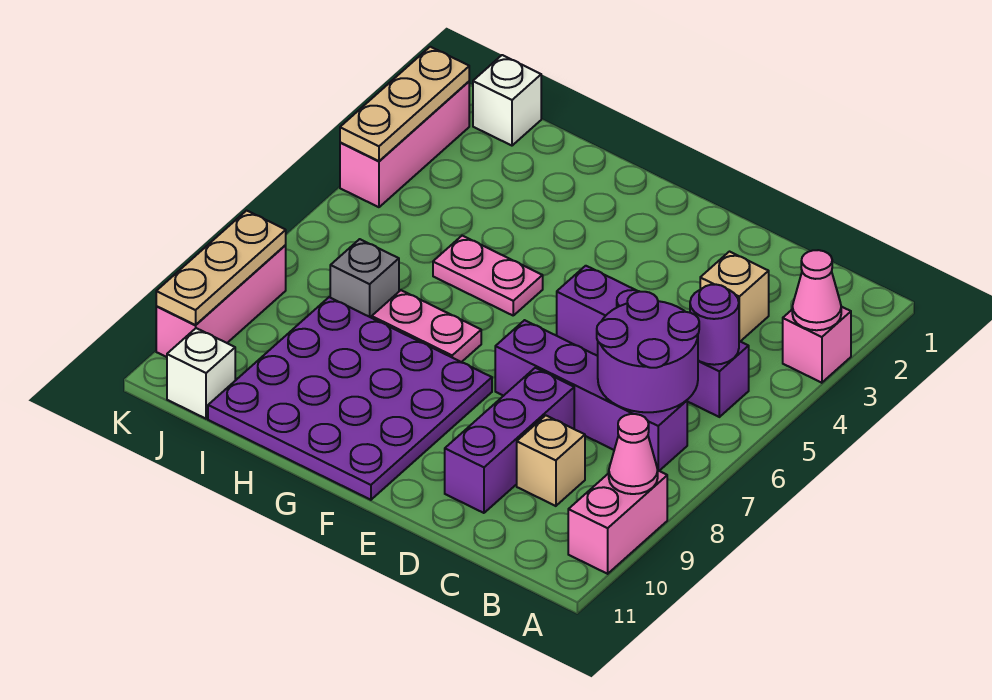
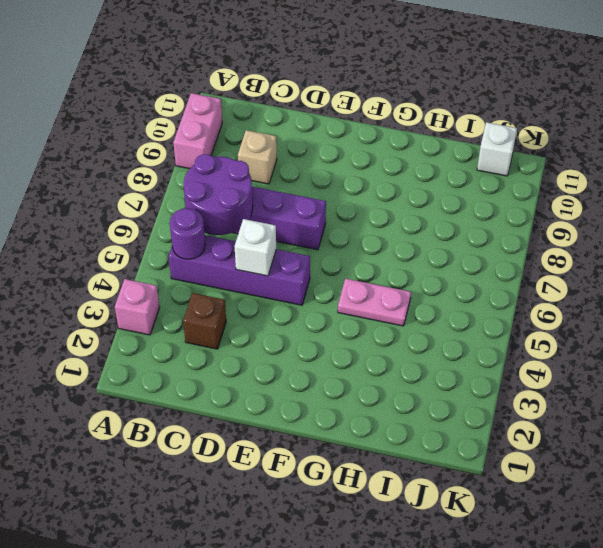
brown 1x1 brick [183,293,226,349] -> tan 1x1 brick [700,252,769,341]
white 1x1 brick [235,219,276,276] -> white 1x1 brick moved to [473,55,541,146]
none -> purple 1x3 brick [445,368,574,513]
none -> purple 4x4 plate [208,297,492,500]
none -> pink 1x2 plate [372,290,481,362]

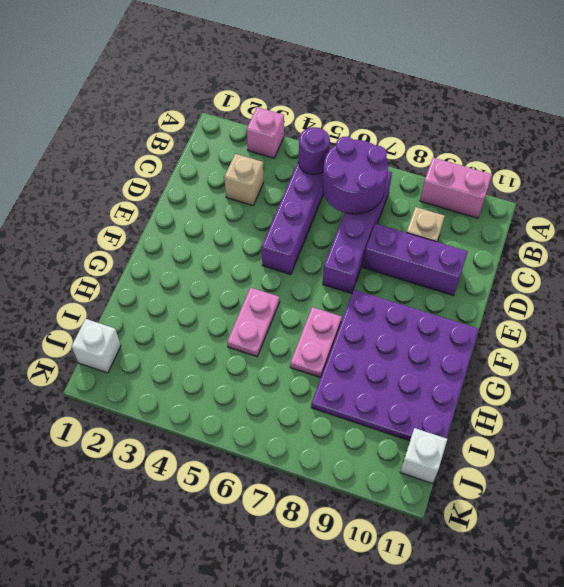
none -> grey 1x1 brick [330,239,399,318]
none -> pink 1x3 brick [340,82,469,207]
none -> pink 1x3 brick [156,245,286,357]

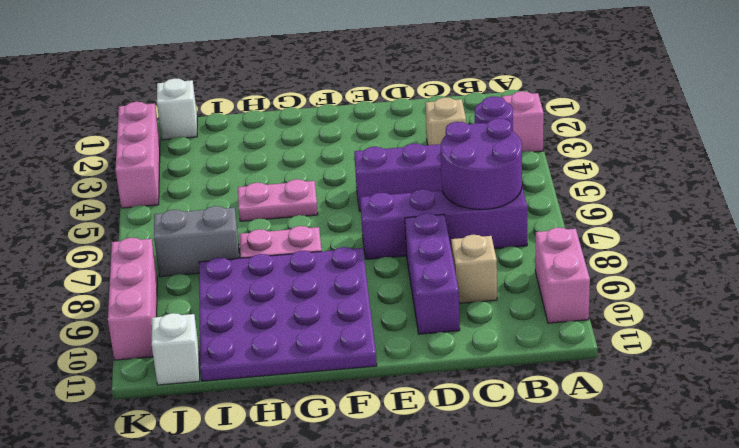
grey 1x2 brick [154,206,240,277] -> grey 1x1 brick [330,239,399,318]
none -> pink 1x1 cone [792,250,841,330]
none -> pink 1x1 cone [609,414,658,494]
none -> tan 1x3 plate [340,47,469,161]

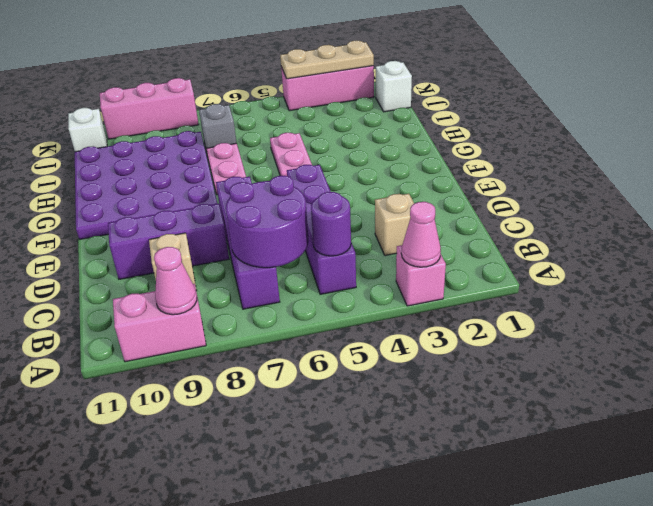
none -> tan 1x3 plate [156,211,286,325]

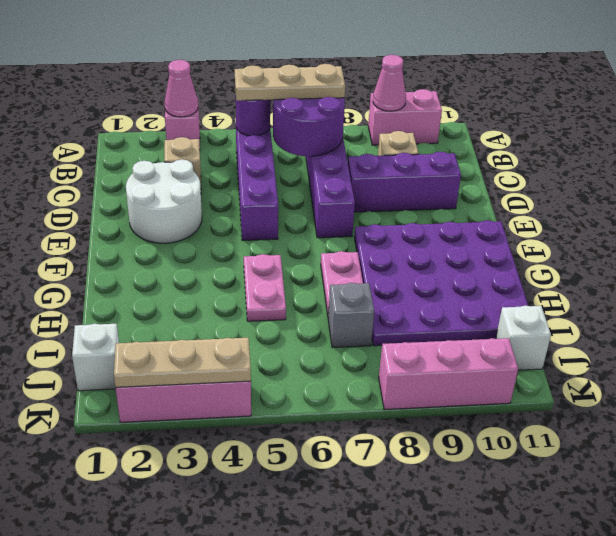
tan 1x3 plate [235,64,345,101] -> tan 1x3 plate moved to [156,211,286,325]
white 2x2 round brick [126,159,202,243] -> none

